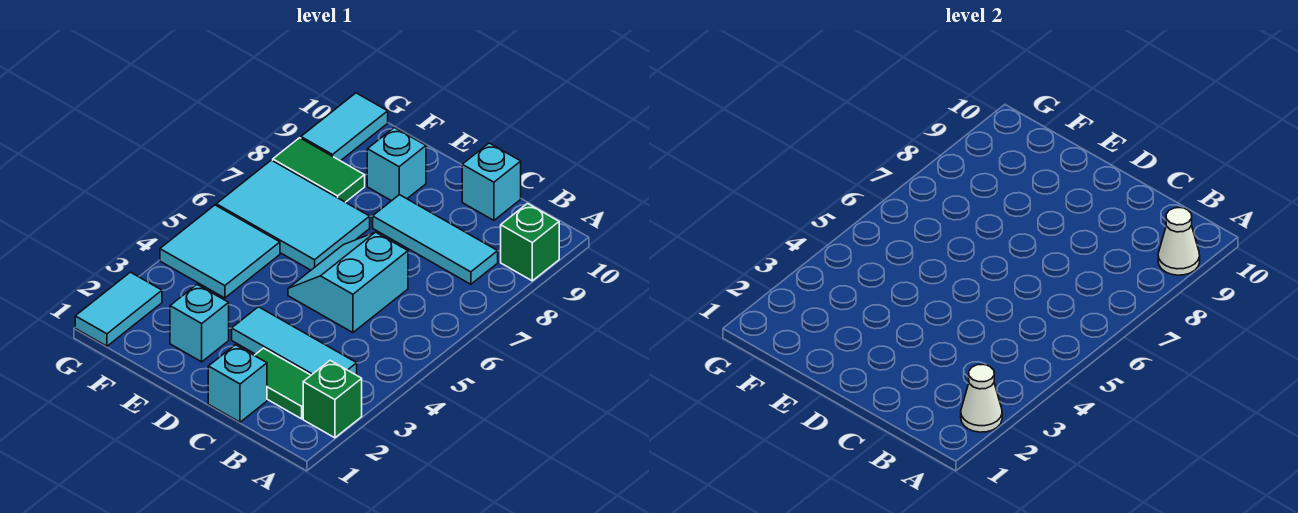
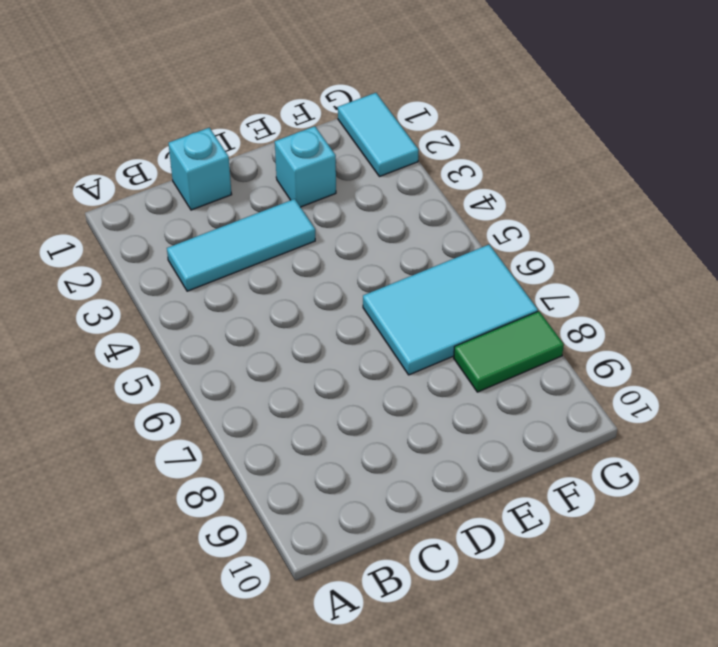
none -> green 1x1 brick [303,361,362,438]
none -> green 1x1 brick [501,204,559,281]
none -> green 1x2 tile [254,348,311,419]

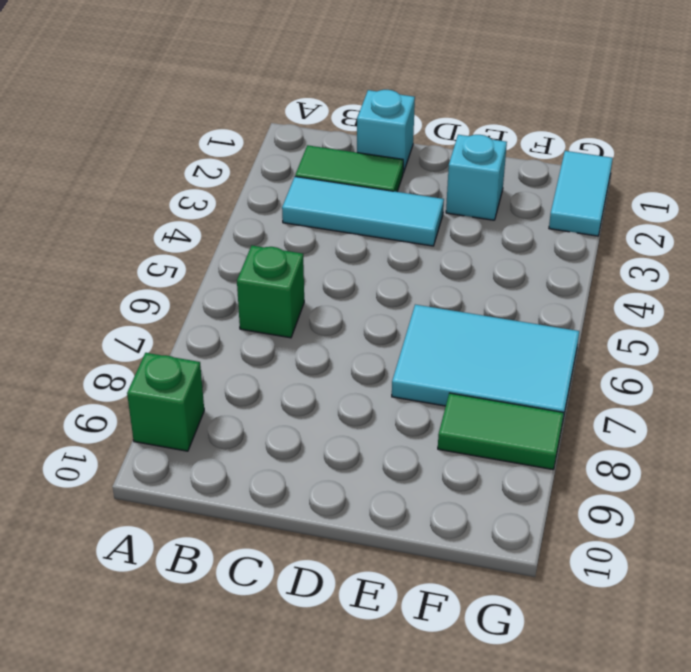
green 1x1 brick [237,246,304,338] -> green 1x1 brick moved to [303,361,362,438]
none -> cyan 1x3 tile [373,195,498,284]
none -> cyan 2x2 slope [288,232,408,333]
none -> cyan 1x1 brick [462,143,521,220]

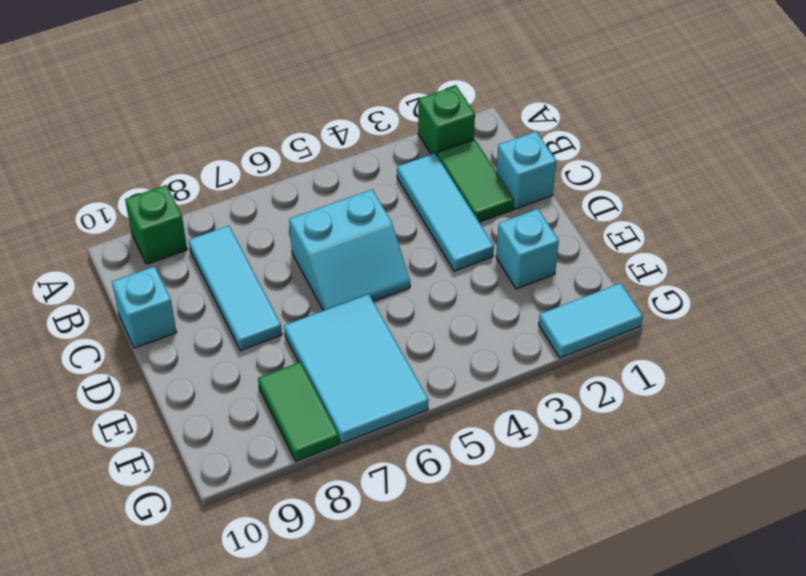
none -> cyan 1x1 brick [367,128,426,201]
none -> cyan 2x2 tile [160,205,280,298]
none -> cyan 1x2 tile [301,93,388,161]

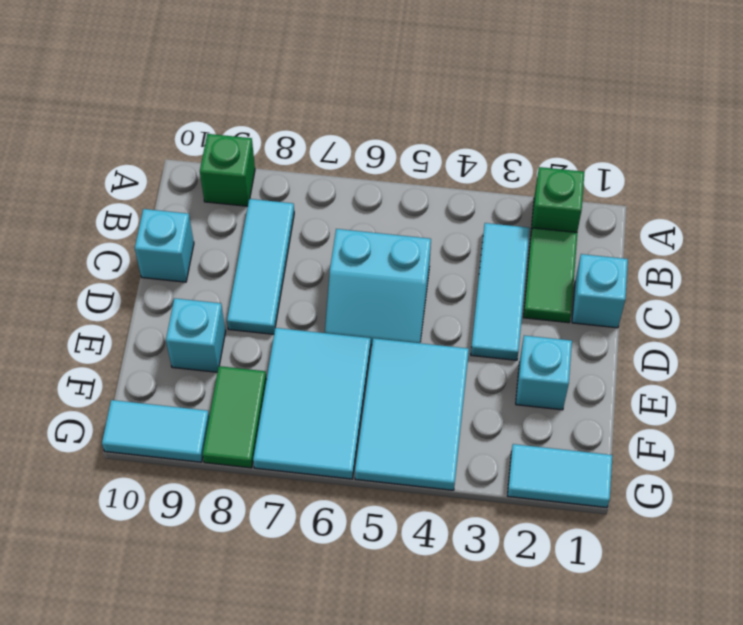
cyan 2x3 tile [355,338,469,490] -> cyan 2x2 tile [160,205,280,298]
none -> white 1x1 cone [961,364,1002,432]
none -> white 1x1 cone [1158,208,1200,275]

